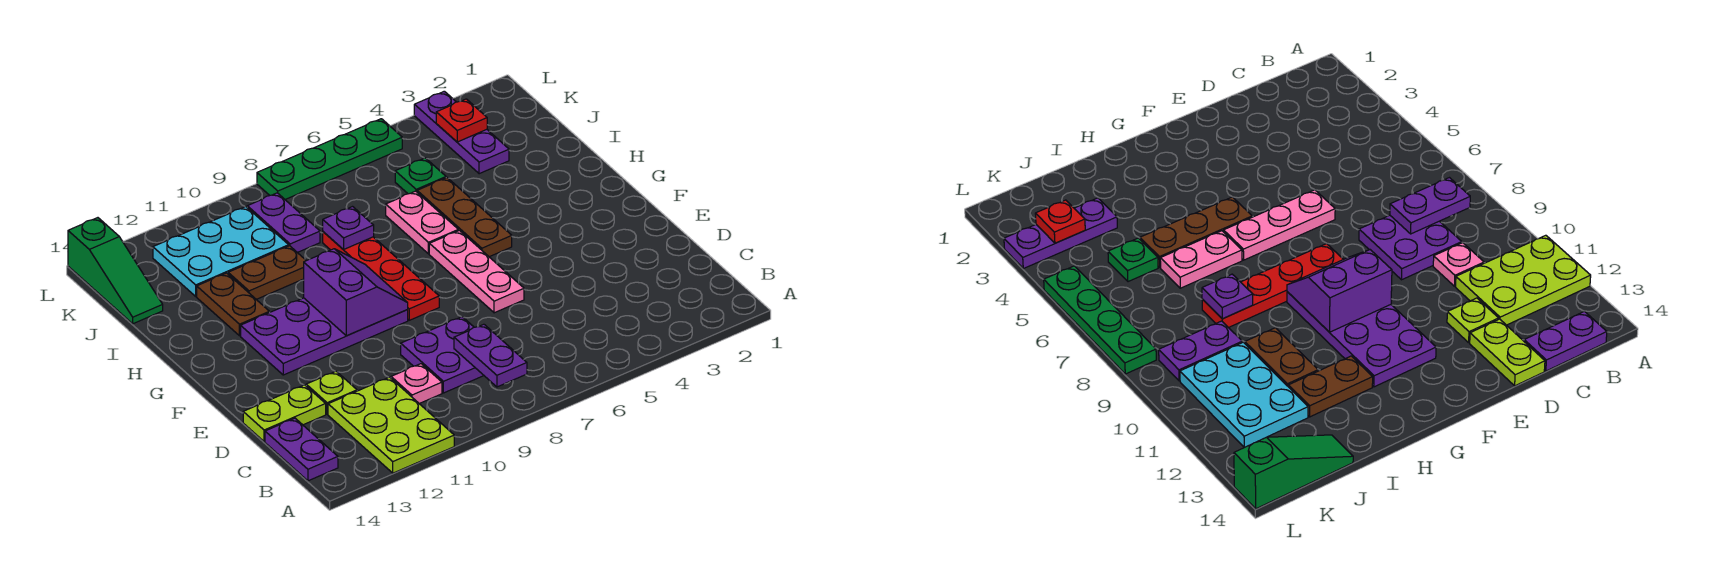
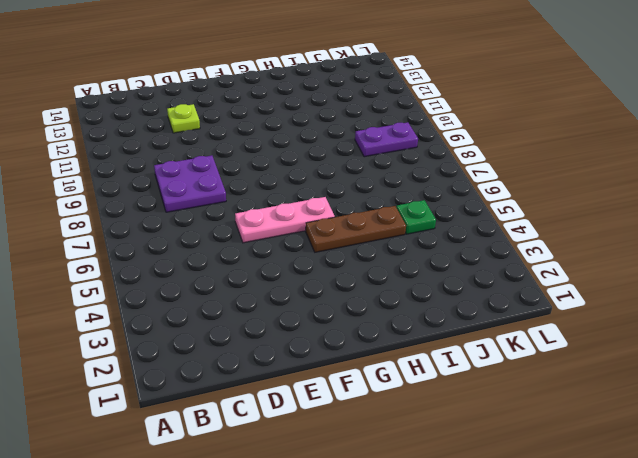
none -> lime 2x3 plate [328,377,454,473]
none -> purple 1x2 plate [265,418,338,481]
none -> pink 1x1 plate [391,364,442,404]

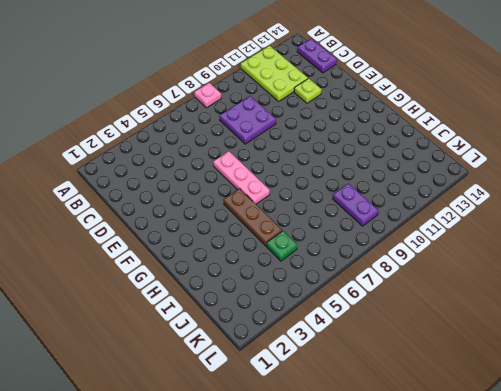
pink 1x1 plate [194,83,221,108] -> pink 1x1 plate moved to [391,364,442,404]
none -> lime 1x2 plate [243,385,326,442]
none -> red 1x4 plate [323,232,439,320]
none -> purple 2x4 plate [241,298,408,375]

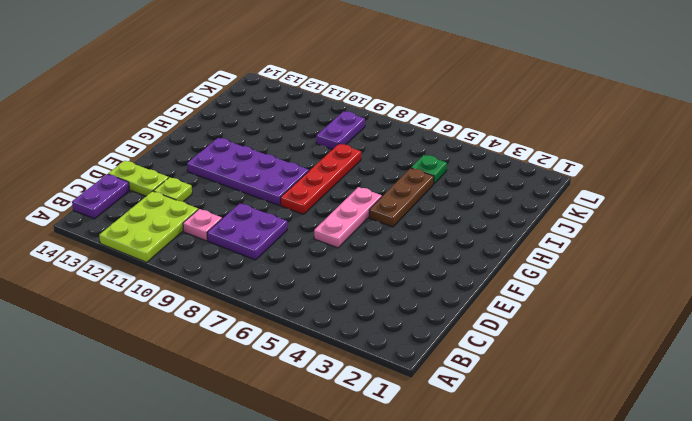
none -> pink 1x2 plate [386,191,458,254]
none -> brown 1x2 plate [197,273,269,336]
none -> brown 1x2 plate [228,246,306,299]

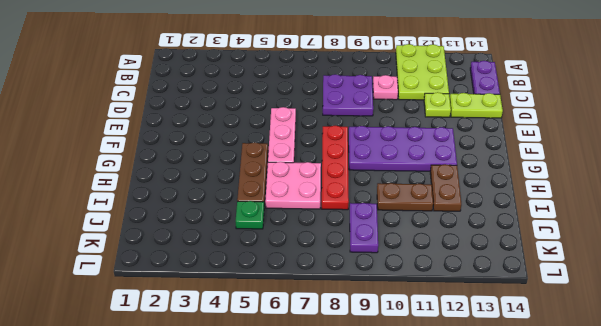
pink 2x2 plate [265,162,321,209] -> pink 1x2 plate [386,191,458,254]
none -> purple 1x3 plate [414,91,509,174]
none -> cyan 2x3 plate [153,207,289,296]
none -> green 1x3 slope [68,218,163,324]

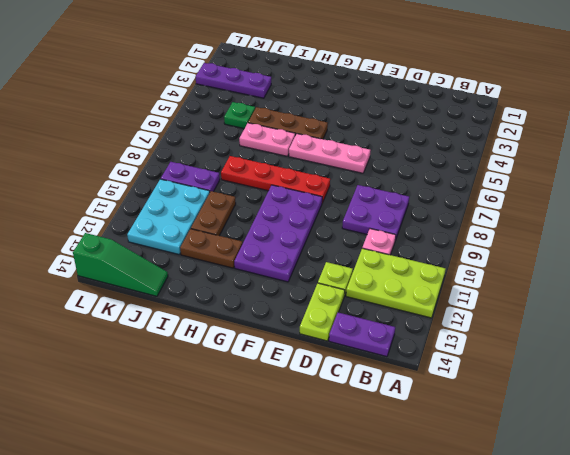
none -> green 1x4 plate [257,119,402,199]
none -> purple 1x2 plate [454,324,527,387]
none -> purple 2x2 slope [304,249,408,336]

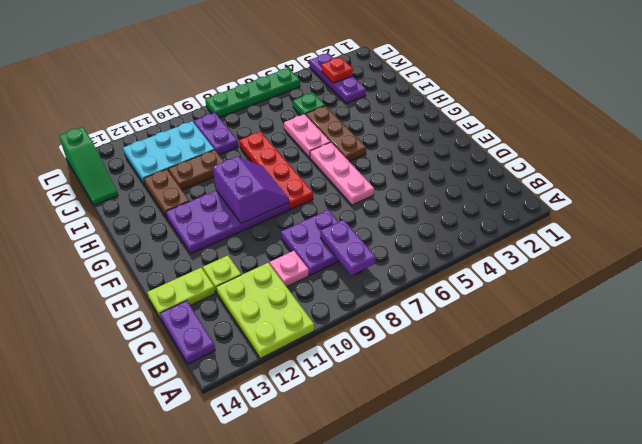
none -> purple 1x1 plate [323,207,374,250]

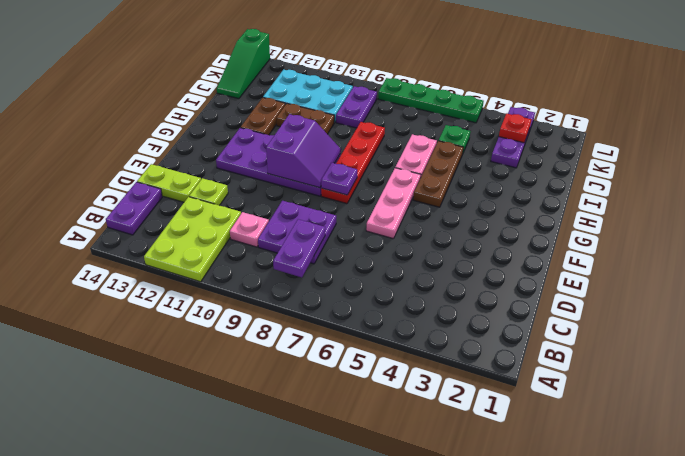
purple 1x1 plate [321,163,357,195] -> purple 1x1 plate moved to [323,207,374,250]

